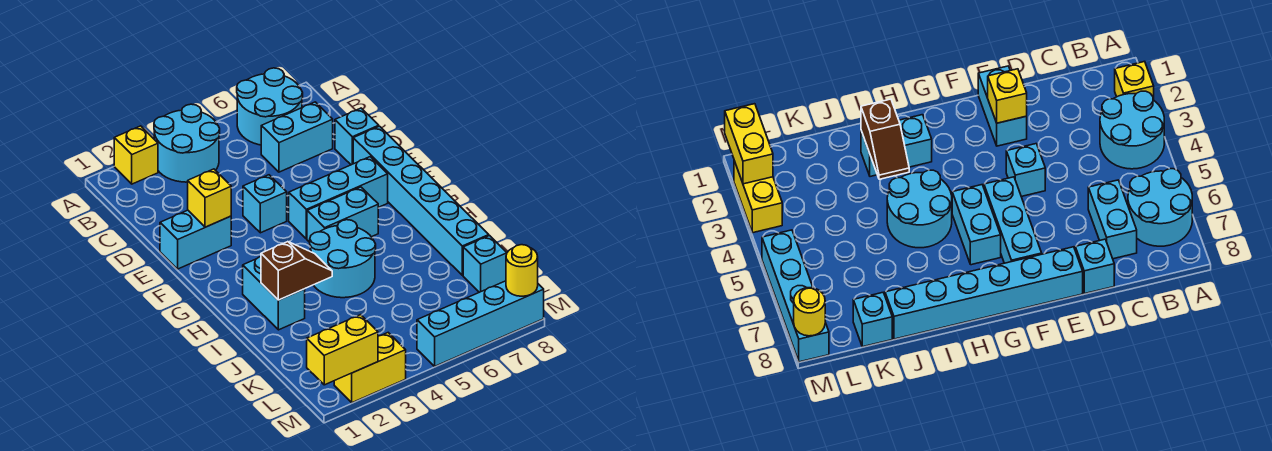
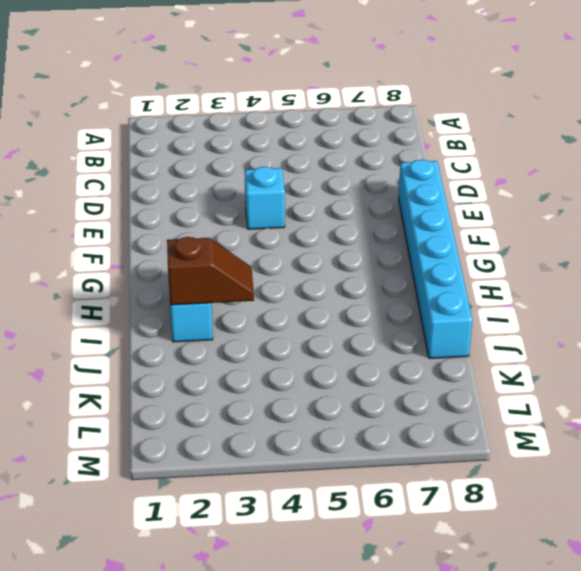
none -> yellow 1x1 brick [114,126,158,184]
none -> cyan 2x2 round brick [154,104,220,182]
none -> cyan 2x2 round brick [237,68,303,145]

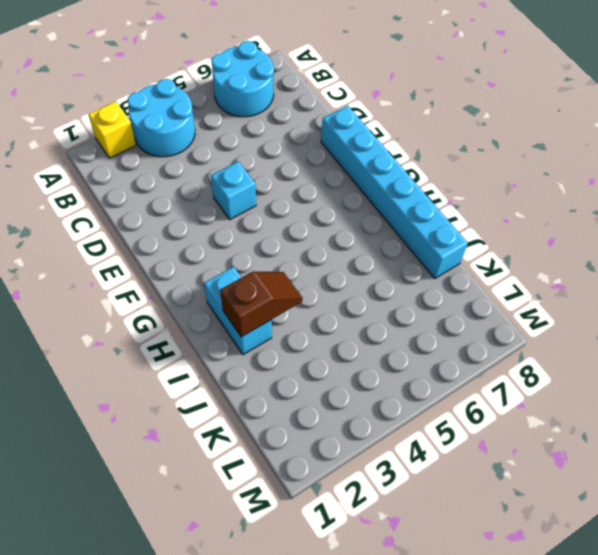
none -> cyan 1x2 brick [261,102,333,172]
none -> cyan 1x1 brick [335,108,379,165]
none -> cyan 1x2 brick [160,210,231,269]

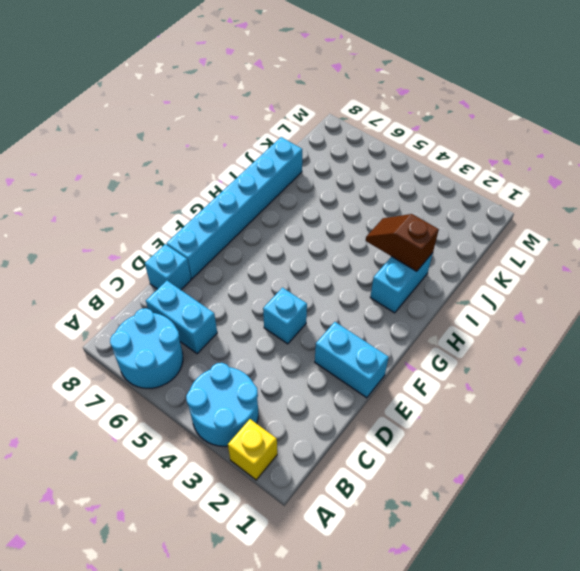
none -> cyan 1x3 brick [289,157,388,239]
none -> cyan 1x2 brick [307,187,378,242]
none -> cyan 2x2 round brick [310,220,376,298]

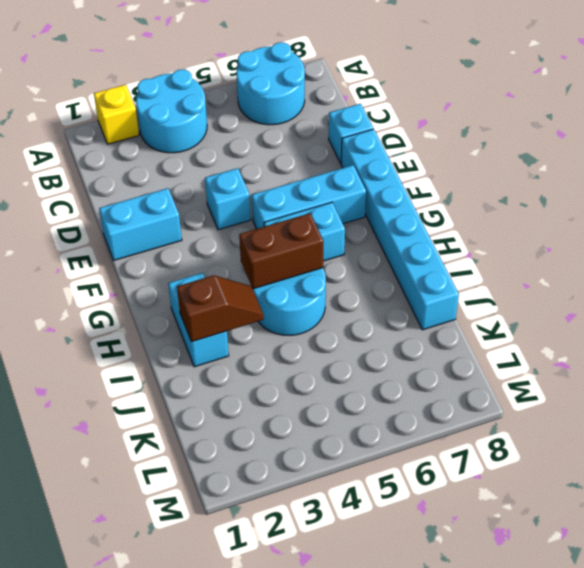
brown 1x2 brick [239,213,323,289] -> none
none -> cyan 1x2 brick [261,102,333,172]
none -> cyan 1x1 brick [463,236,507,292]
none -> yellow 1x2 brick [334,333,406,403]

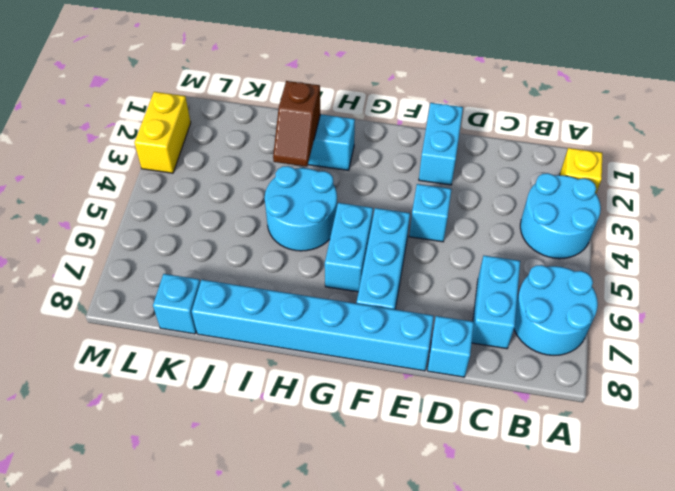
none -> cyan 1x4 brick [417,281,544,366]
none -> yellow 1x1 brick [188,169,231,227]
none -> yellow 1x2 brick [307,315,378,385]

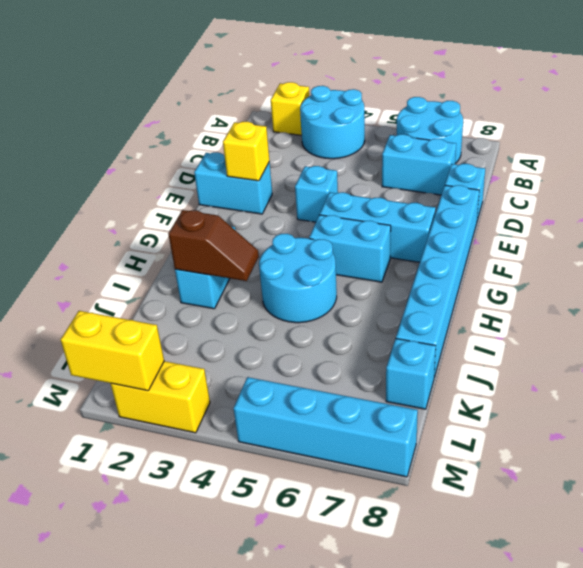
none -> yellow 1x1 round brick [506,245,538,296]

